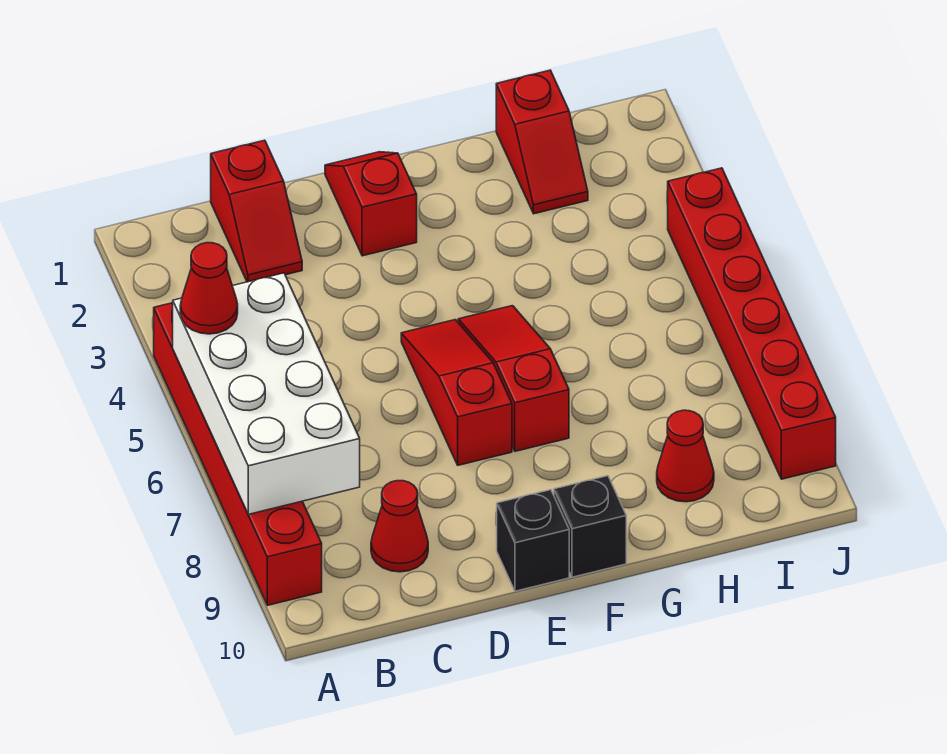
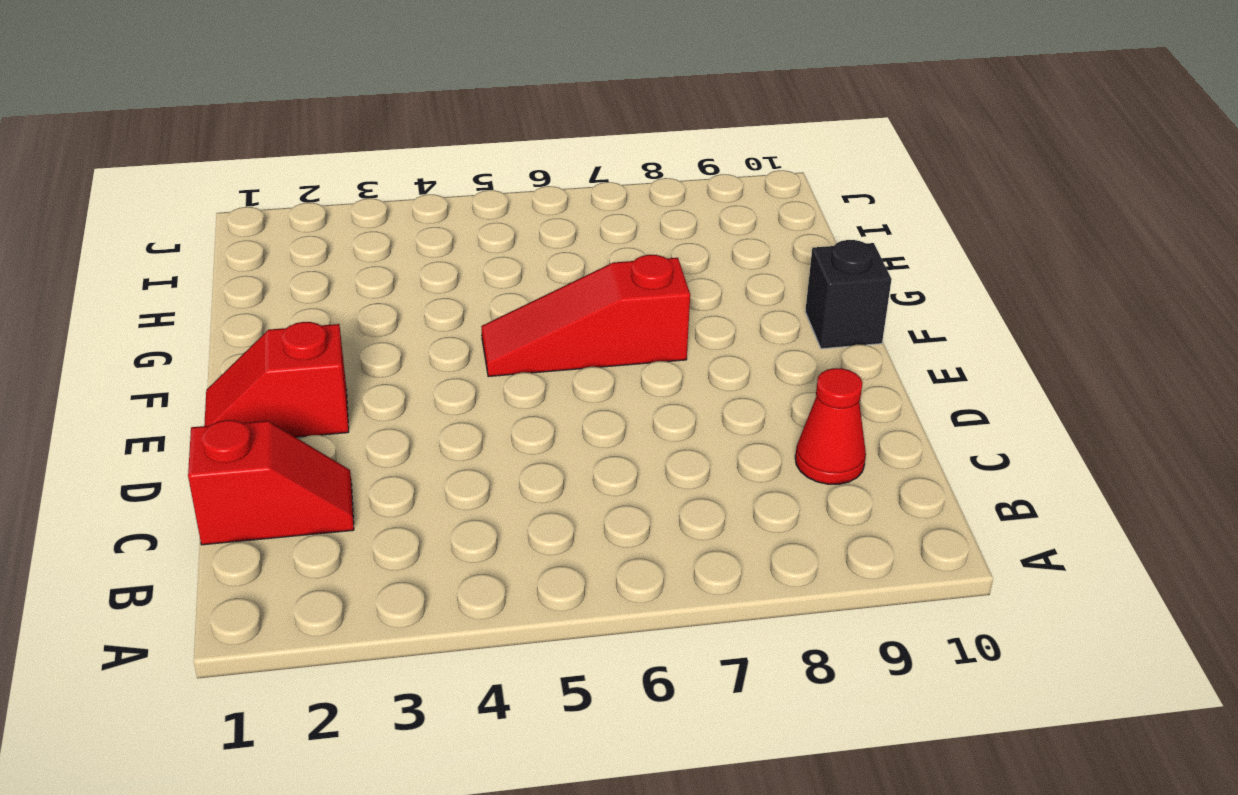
none -> red 1x6 brick [154,303,322,605]
none -> red 1x3 slope [401,320,512,465]
none -> black 1x1 brick [497,490,569,591]

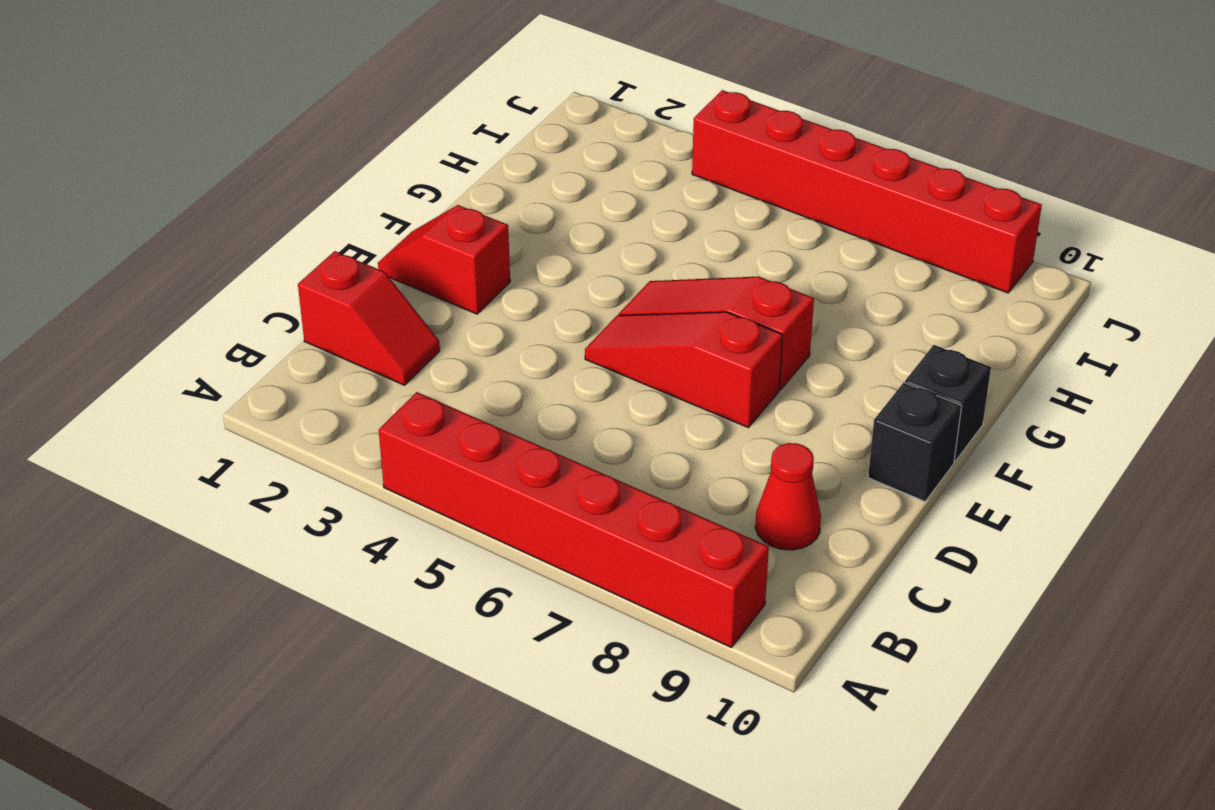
none -> red 1x2 slope [496,70,588,214]
none -> red 1x1 cone [657,410,714,502]
none -> white 2x4 brick [173,273,360,514]

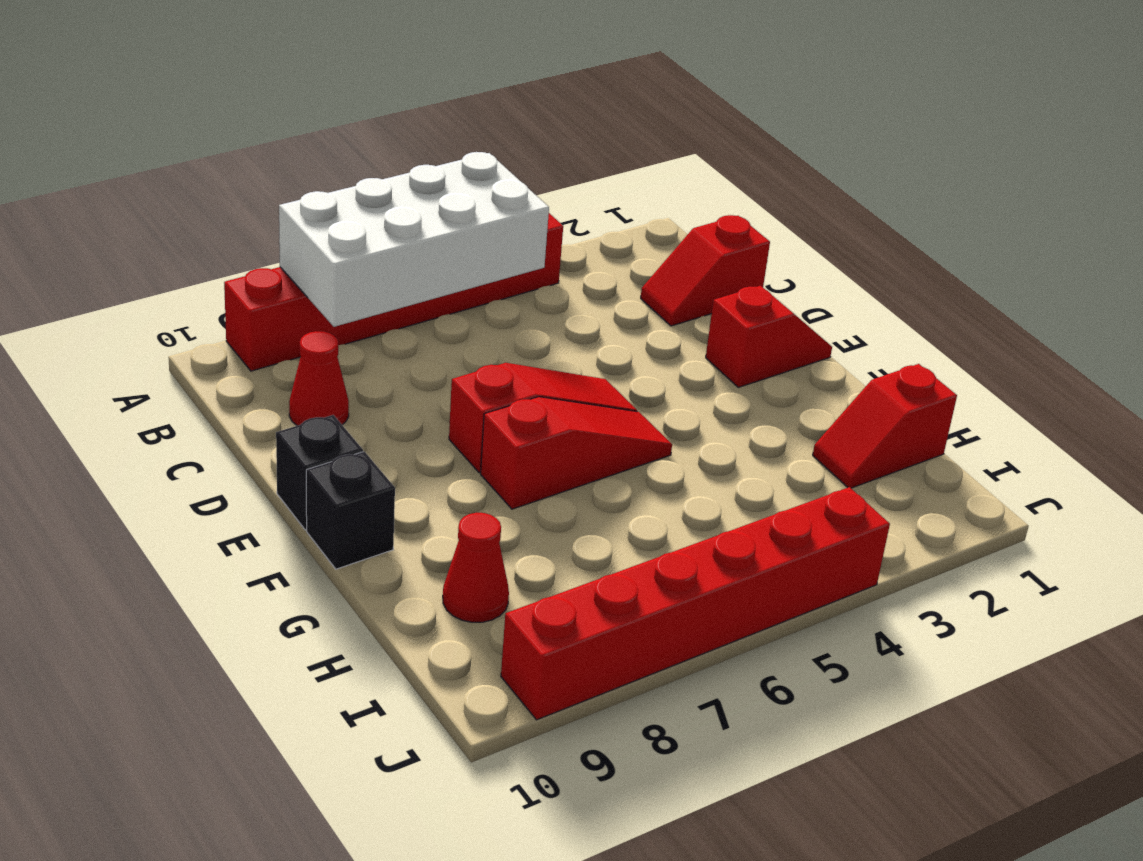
none -> red 1x1 cone [180,243,238,334]

